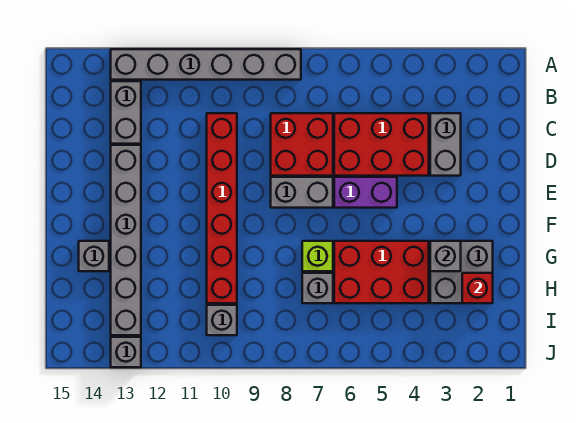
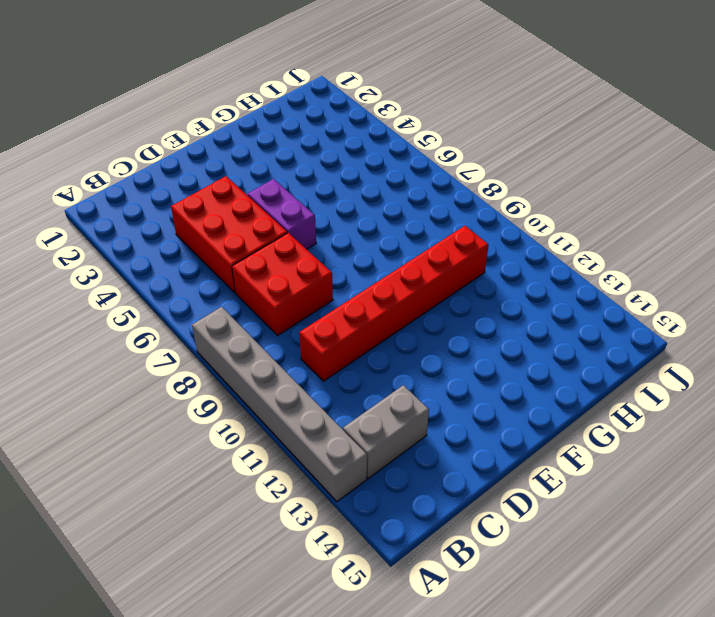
none -> grey 1x2 brick [430,113,461,176]
none -> grey 1x6 brick [111,145,141,335]
none -> grey 1x2 brick [271,177,333,208]

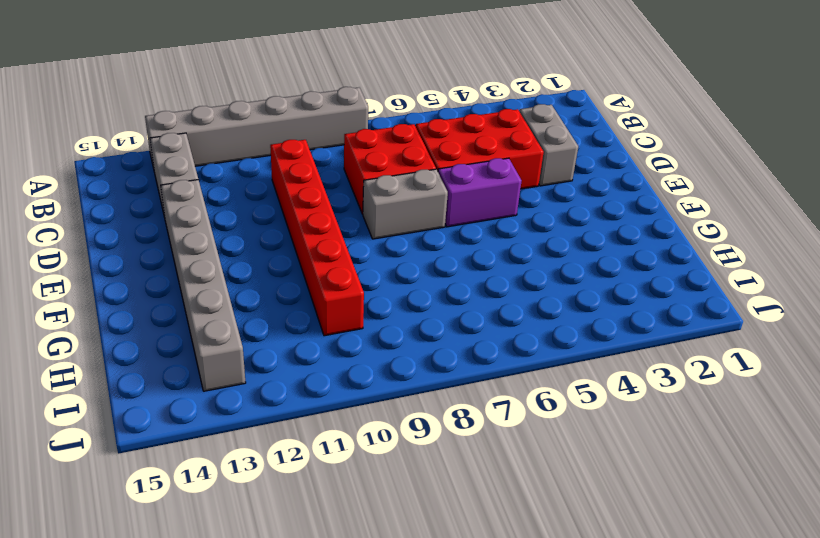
none -> grey 2x2 brick [430,241,493,303]
none -> red 2x3 brick [334,241,429,303]
none -> lime 1x1 brick [302,241,333,271]

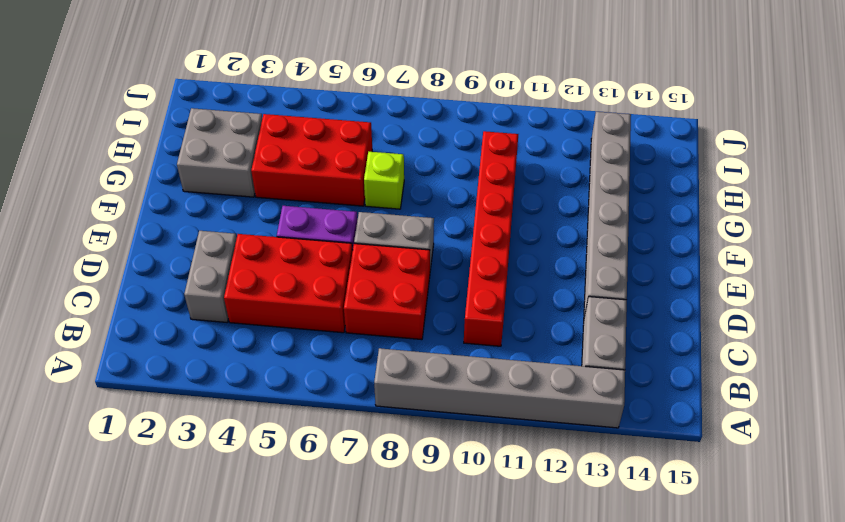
none -> grey 1x1 brick [79,241,109,271]
none -> grey 1x1 brick [302,273,333,303]
none -> grey 1x1 brick [207,305,237,335]

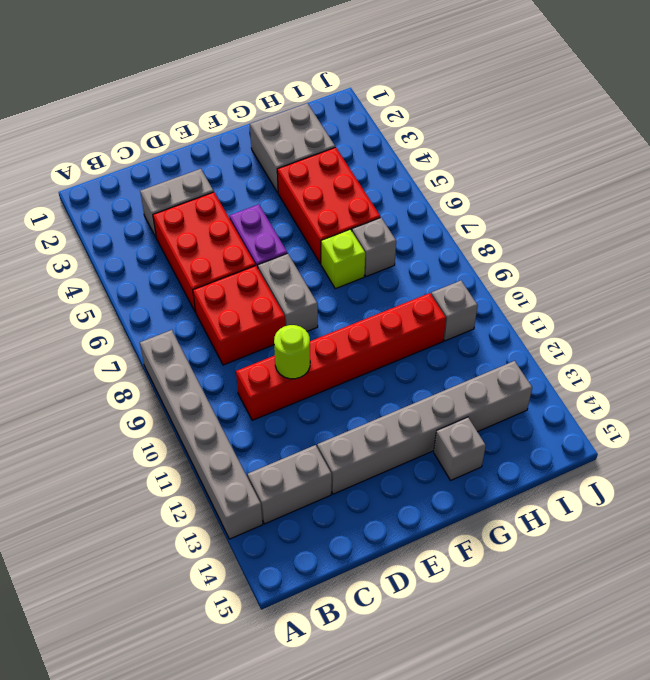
lime 1x1 round brick [274,325,310,379] -> none
none -> grey 1x1 brick [111,337,141,367]
none -> grey 1x1 brick [430,241,461,271]
none -> red 1x1 brick [462,273,493,303]

